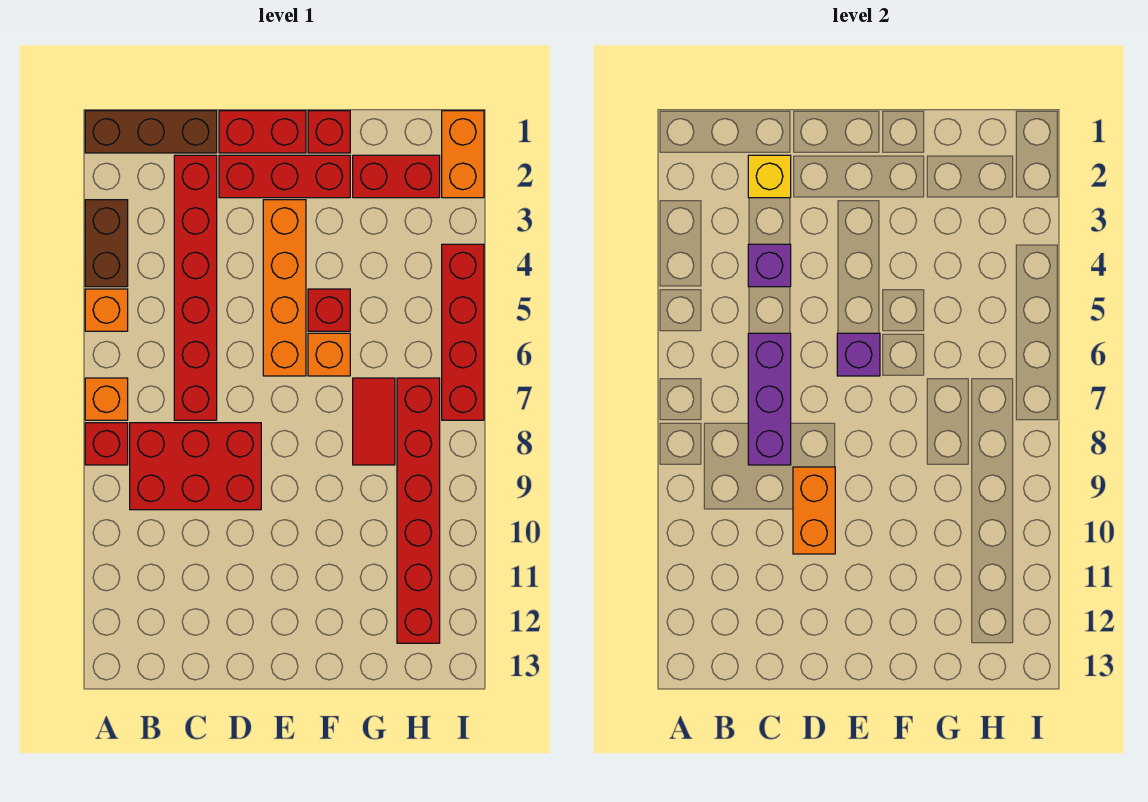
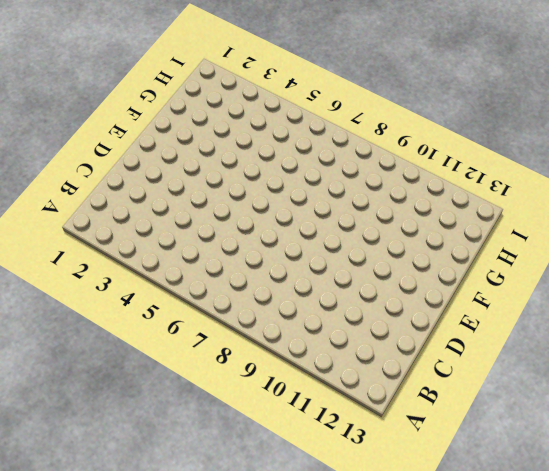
none -> brown 1x3 brick [85,111,217,153]
none -> brown 1x2 brick [85,200,128,287]
none -> orange 1x1 brick [85,289,128,331]

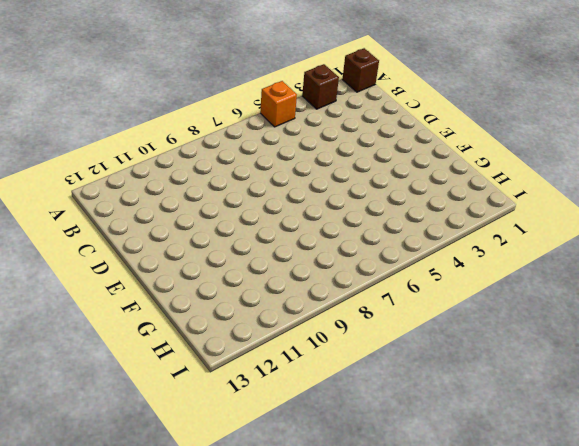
brown 1x1 brick [342,48,379,92] -> brown 1x3 brick [85,111,217,153]
brown 1x1 brick [302,64,339,109] -> brown 1x2 brick [85,200,128,287]
none -> orange 1x1 brick [85,378,128,420]
none -> red 1x1 brick [85,423,128,465]
none -> red 2x3 brick [130,423,261,510]

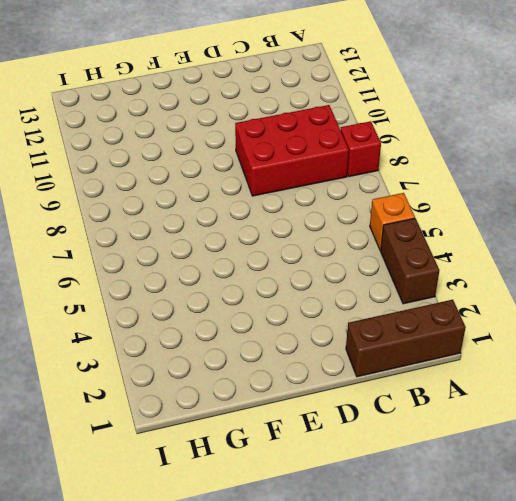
none -> orange 1x1 brick [85,378,128,420]
none -> red 1x6 brick [174,155,217,420]
none -> red 1x2 brick [219,111,306,153]

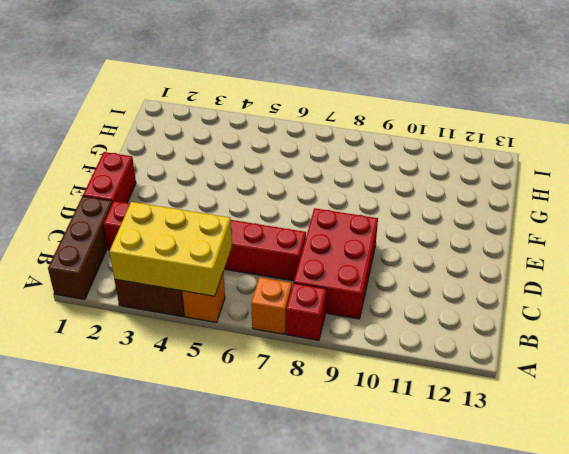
yellow 2x3 brick [109,202,232,296] -> none
none -> red 1x3 brick [219,155,350,198]
none -> orange 1x4 brick [263,200,306,376]
none -> red 1x1 brick [308,111,350,153]

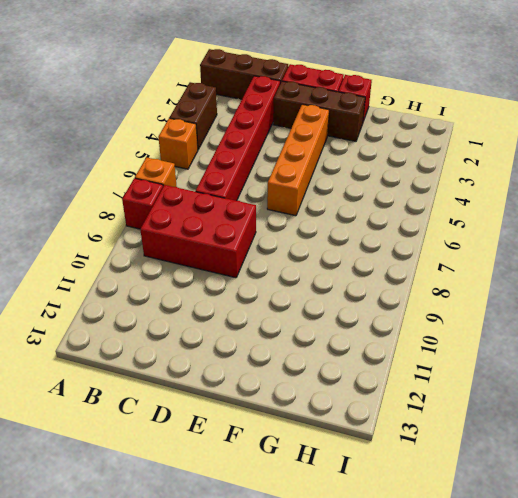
brown 1x3 brick [273,81,365,141] -> red 1x3 brick [219,155,350,198]
none -> red 1x1 brick [308,289,350,331]
none -> orange 1x1 brick [308,333,350,376]
none -> red 1x2 brick [353,155,440,198]

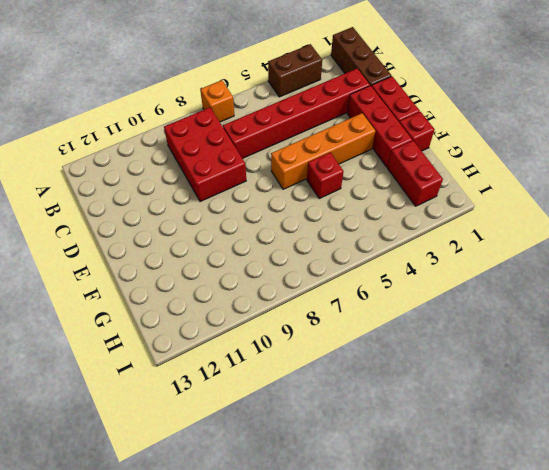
none -> orange 1x1 brick [85,289,128,331]
none -> red 1x1 brick [85,423,128,465]
none -> orange 1x1 brick [308,333,350,376]

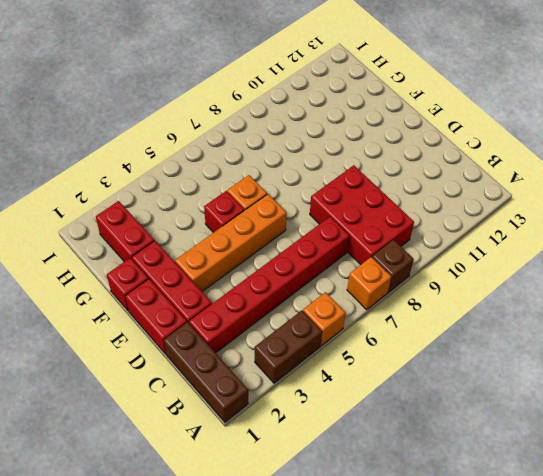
brown 1x1 brick [372,240,414,292] -> red 1x1 brick [85,423,128,465]
none -> red 1x2 tile [353,378,395,465]
none -> red 1x6 brick [397,378,440,643]
none -> orange 1x2 brick [442,111,484,198]

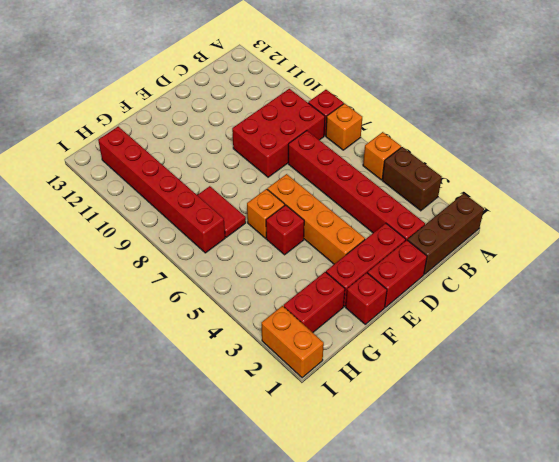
none -> red 1x4 brick [442,244,484,420]
none -> yellow 1x1 brick [748,155,791,198]
none -> purple 1x1 brick [748,244,791,287]

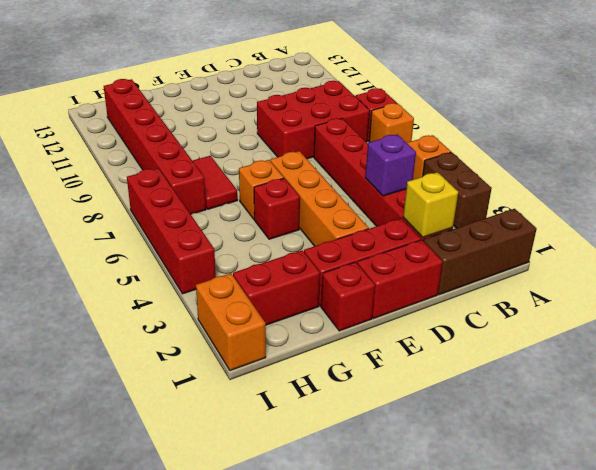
none -> purple 1x3 brick [748,333,791,465]
none -> orange 1x2 brick [793,467,835,554]
none -> purple 1x1 brick [837,333,880,376]

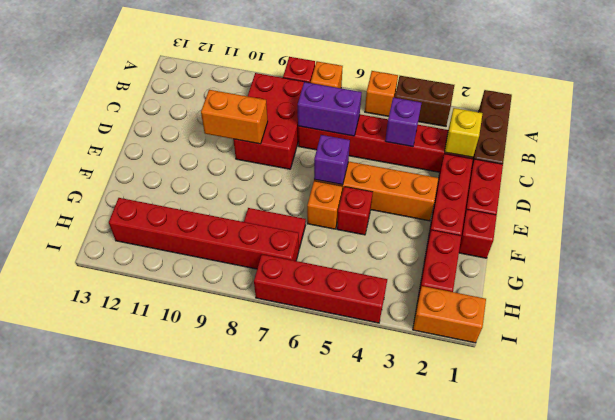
purple 1x2 brick [298,82,362,136] -> purple 1x3 brick [748,333,791,465]

